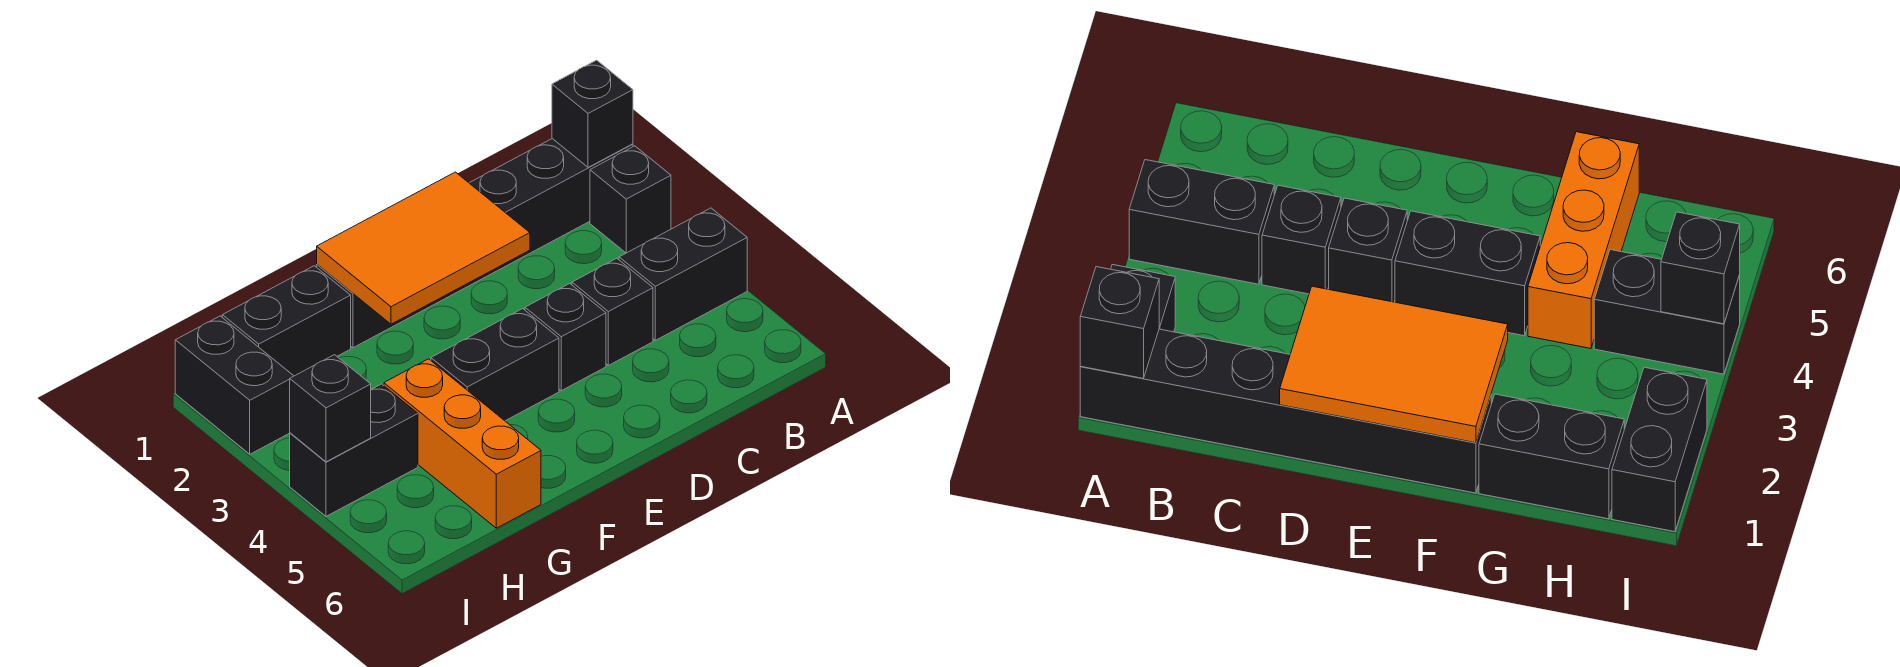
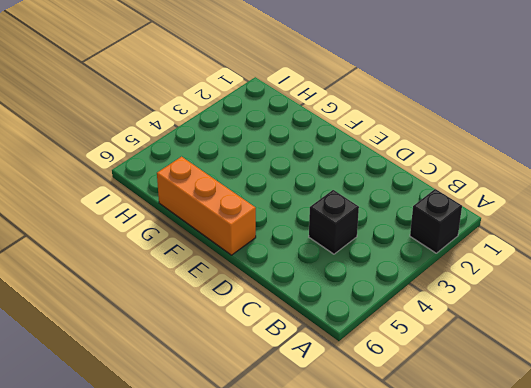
orange 1x3 brick [157,157,256,255] -> orange 1x3 brick turned to [384,359,541,528]
none -> black 1x6 brick [317,139,633,348]
none -> black 1x2 brick [619,208,747,340]
none -> black 1x1 brick [525,283,606,391]

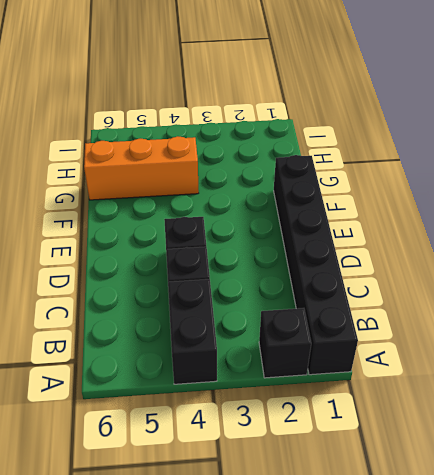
none -> black 1x2 brick [431,309,559,421]
none -> black 1x2 brick [222,266,351,376]
none -> black 1x2 brick [290,384,418,516]

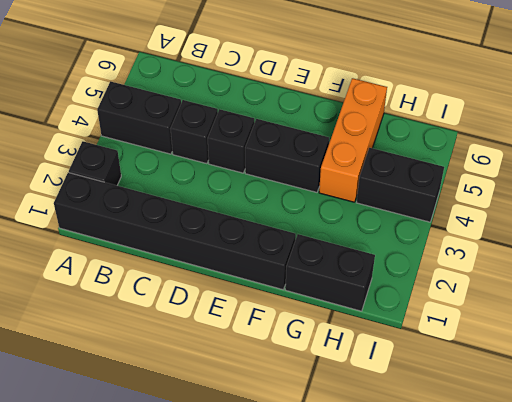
none -> black 1x2 brick [175,316,293,454]
none -> black 1x1 brick [552,60,633,167]
none -> orange 2x3 tile [317,172,530,324]

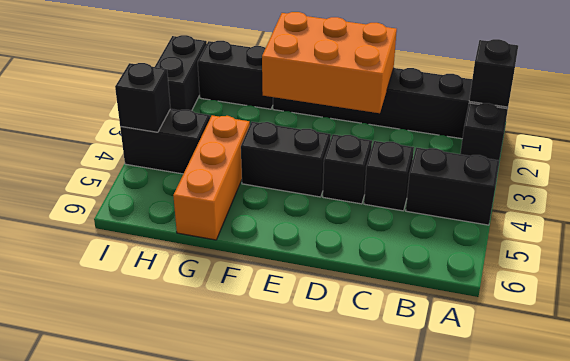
orange 2x3 brick [262,12,397,113] -> orange 2x3 tile [317,172,530,324]

